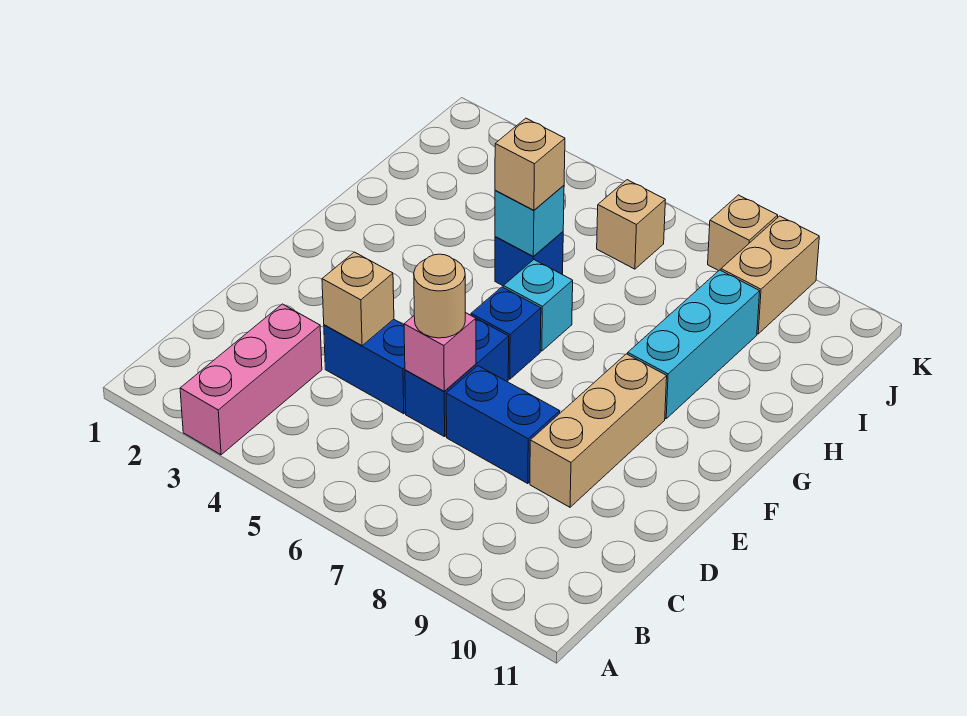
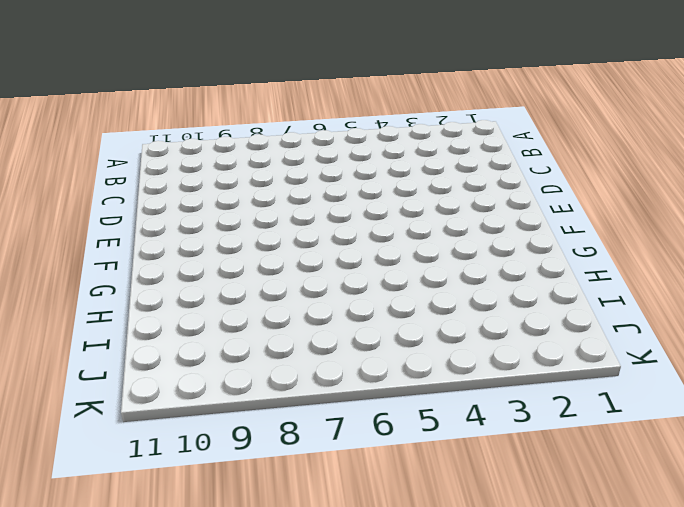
none -> pink 1x3 brick [180,304,322,455]
none -> blue 1x2 brick [324,319,406,414]
none -> blue 1x2 brick [405,318,509,437]

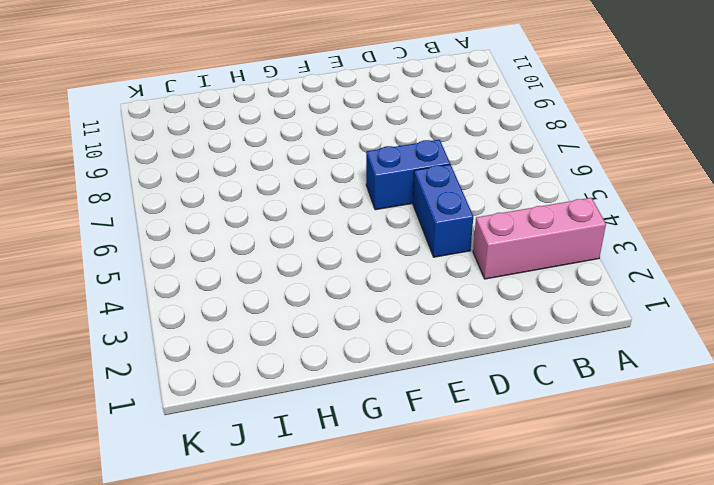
none -> blue 1x2 brick [446,366,560,484]
none -> tan 1x3 brick [530,354,667,507]
none -> blue 1x1 brick [471,287,541,379]

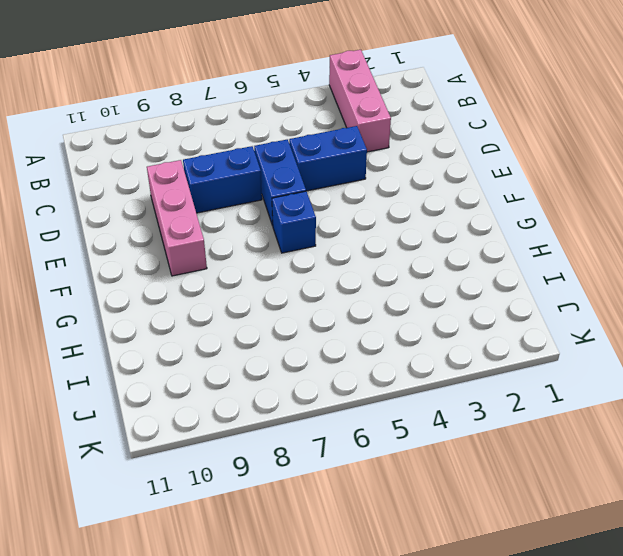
pink 1x3 brick [147,160,207,276] -> tan 1x3 brick [530,354,667,507]
none -> cyan 1x1 brick [503,260,573,351]
none -> cyan 1x3 brick [628,270,760,419]
none -> blue 1x1 brick [495,232,563,286]

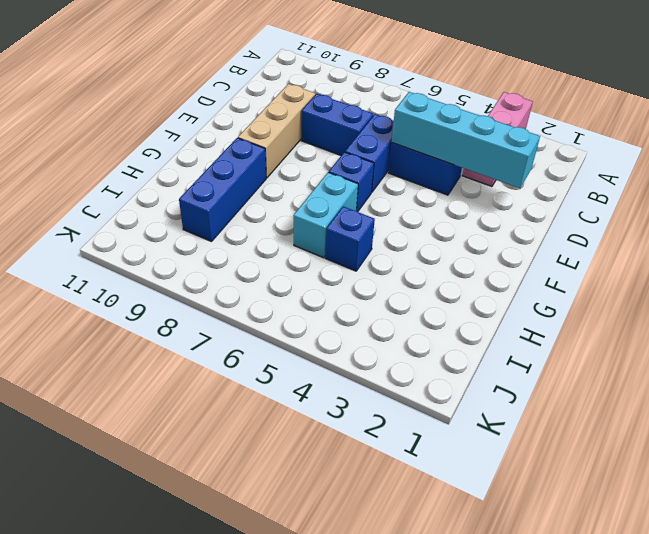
cyan 1x4 brick [392,92,540,188] -> tan 1x1 brick [322,252,394,345]
cyan 1x2 brick [293,172,358,258] -> cyan 1x1 brick [503,260,573,351]
blue 1x3 brick [179,138,266,242] -> cyan 1x3 brick [628,270,760,419]
none -> tan 1x1 brick [597,180,665,269]
none -> tan 1x2 brick [721,216,819,334]
none -> tan 1x1 brick [708,195,778,271]

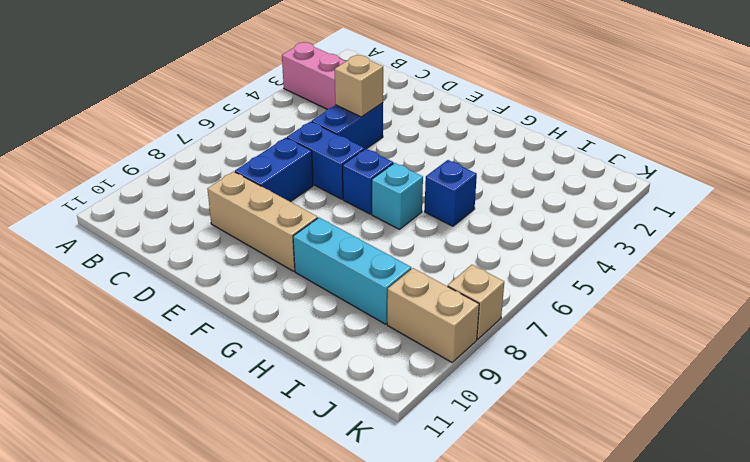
none -> tan 1x1 brick [597,180,665,269]
none -> pink 1x1 brick [404,313,476,391]
none -> cyan 1x1 brick [495,185,564,257]

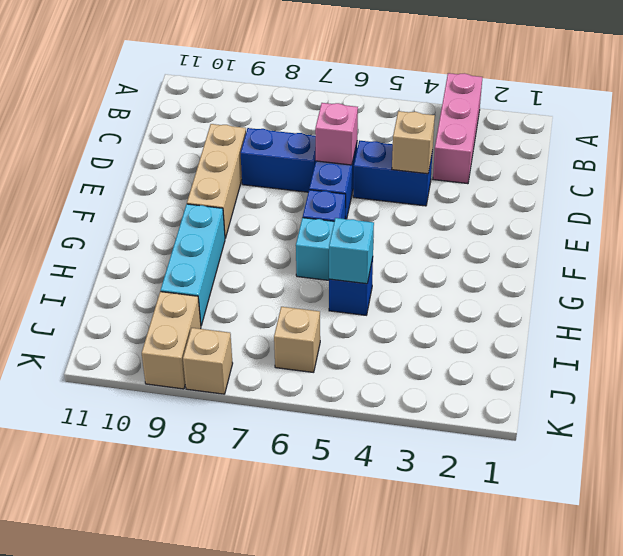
none -> tan 1x1 round brick [414,254,465,338]
none -> tan 1x1 brick [495,118,565,210]

